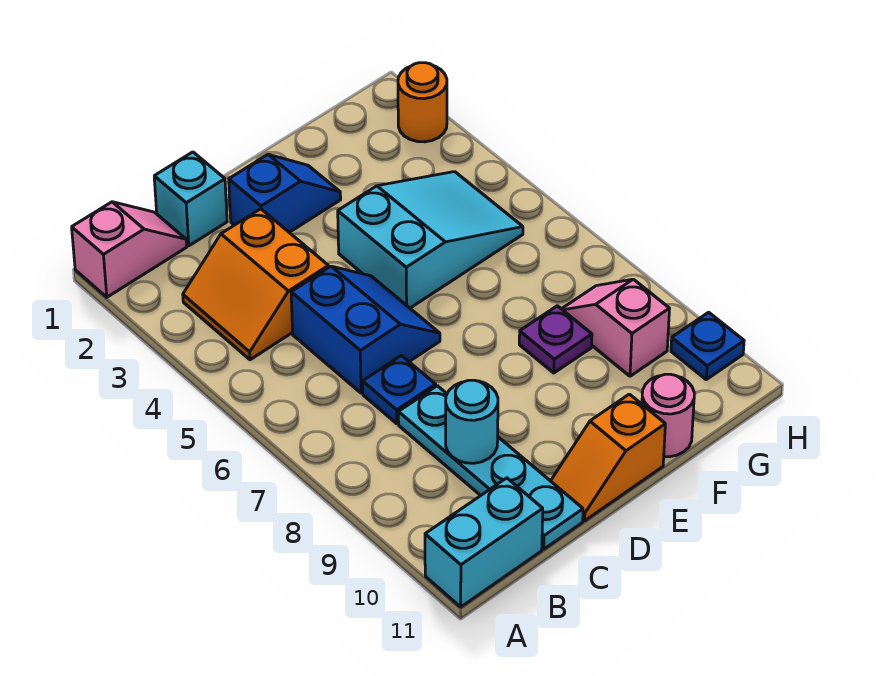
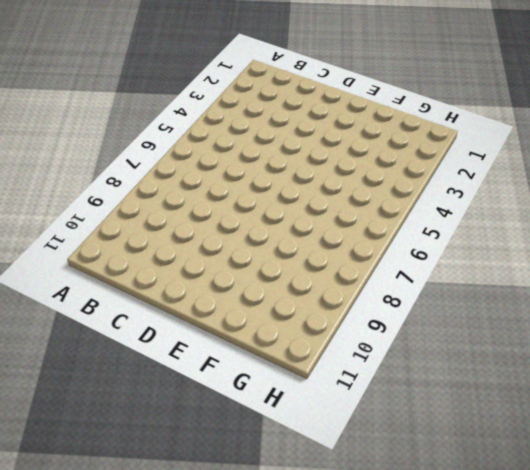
none -> pink 1x2 slope [72,202,187,297]
none -> cyan 1x2 brick [425,478,543,607]
none -> orange 2x2 slope [183,209,329,360]

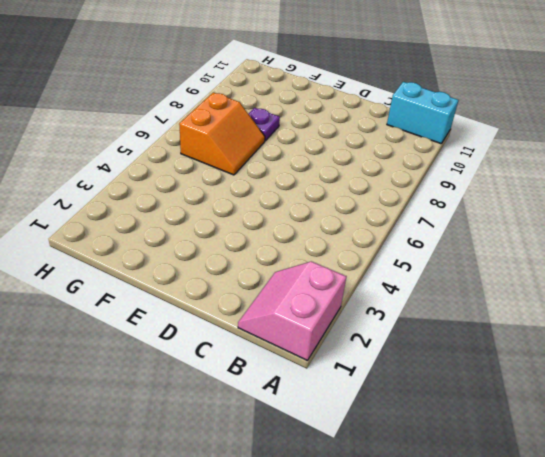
pink 2x2 slope [238,261,347,361] -> pink 1x2 slope [72,202,187,297]
orange 2x2 slope [179,92,265,175] -> orange 2x2 slope moved to [183,209,329,360]
none -> cyan 1x1 brick [154,152,227,246]
none -> blue 2x2 slope [291,266,440,393]
none -> blue 1x1 plate [363,356,436,424]

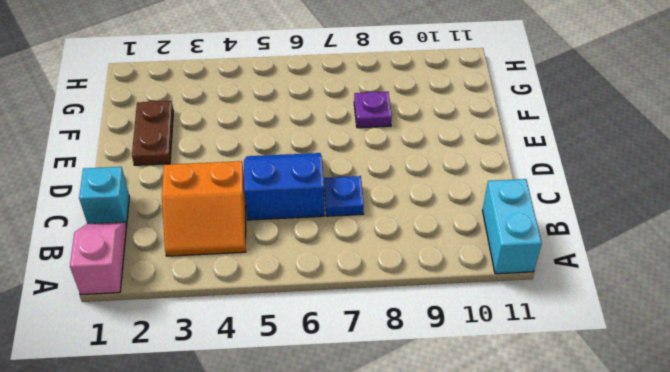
brown 1x2 plate [132,101,174,165] -> blue 1x2 slope [229,155,341,232]
none -> cyan 1x4 plate [398,386,583,549]
none -> orange 1x2 slope [551,394,665,521]
none -> cyan 2x3 slope [338,172,523,308]

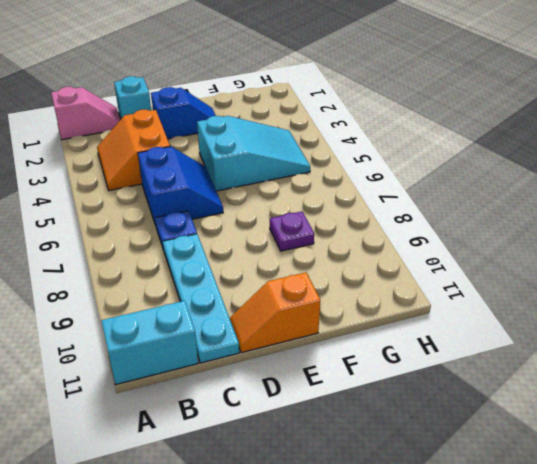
none -> pink 1x1 round brick [642,374,694,457]
none -> pink 1x2 slope [562,279,670,376]
none -> orange 1x1 round brick [398,63,447,142]

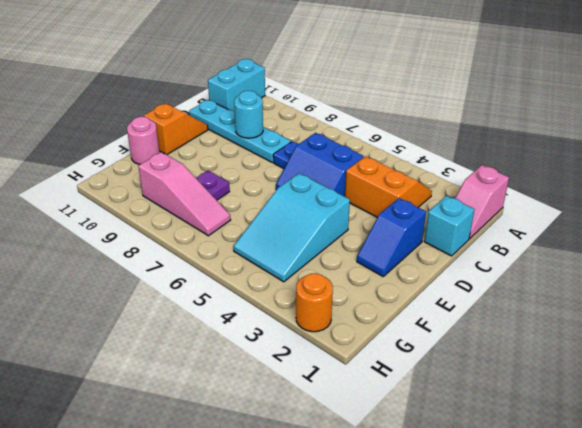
pink 1x3 slope [138,152,231,236] -> pink 1x2 slope [562,279,670,376]
none -> blue 1x1 plate [671,312,744,380]

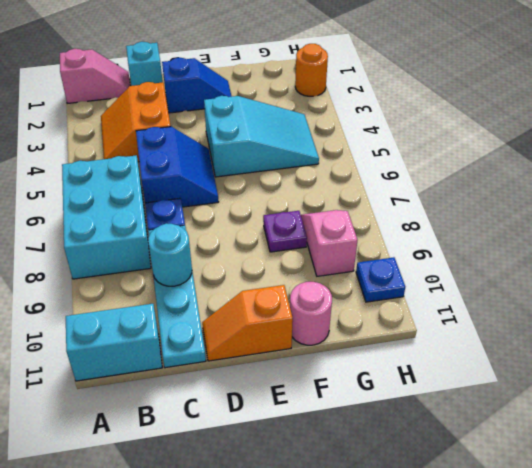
cyan 2x3 brick [62,155,151,279] -> none

